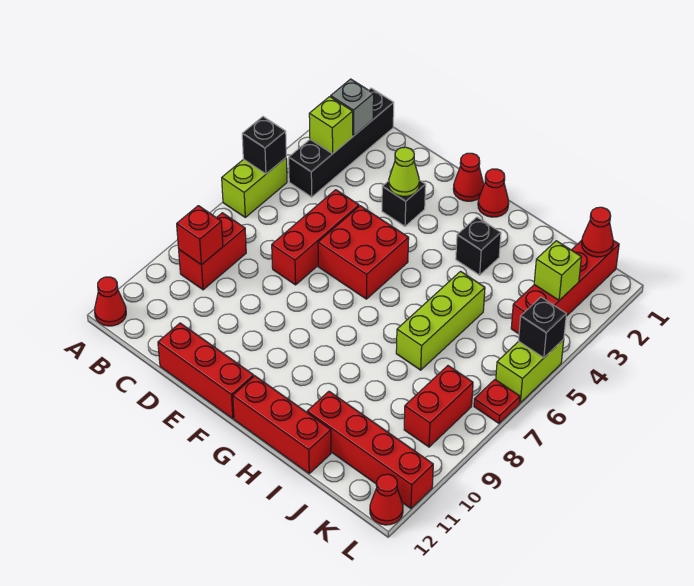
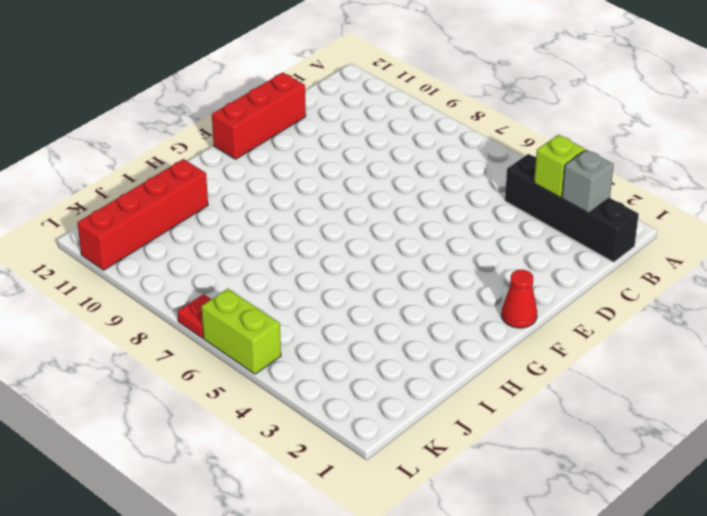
none -> lime 1x2 brick [222,158,287,217]
none -> red 1x1 cone [95,277,126,326]
none -> red 1x2 brick [179,213,246,290]

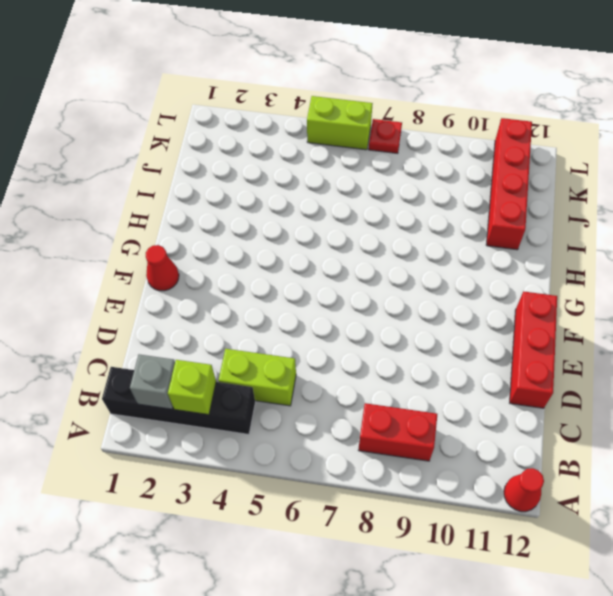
lime 1x2 brick [218,349,296,406] -> lime 1x2 brick moved to [222,158,287,217]
none -> red 1x3 brick [272,190,359,285]
none -> black 1x1 brick [382,180,426,226]
none -> red 2x2 brick [318,206,409,299]

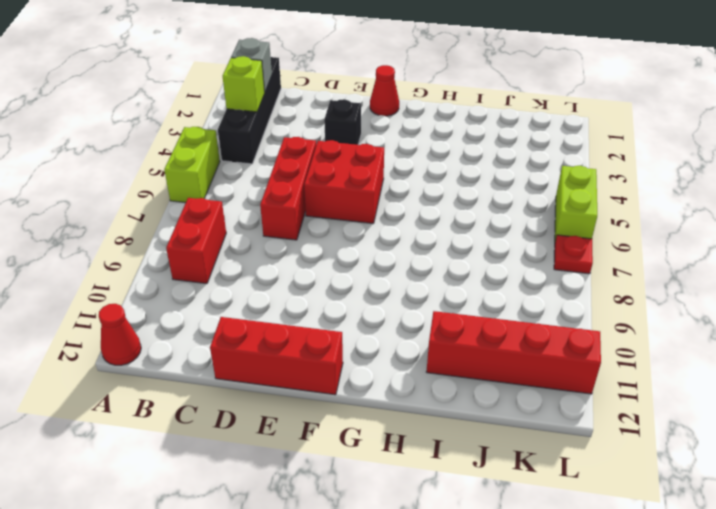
none -> red 1x1 cone [478,169,509,217]
none -> red 1x3 brick [233,376,331,473]
none -> black 1x1 brick [456,217,501,275]

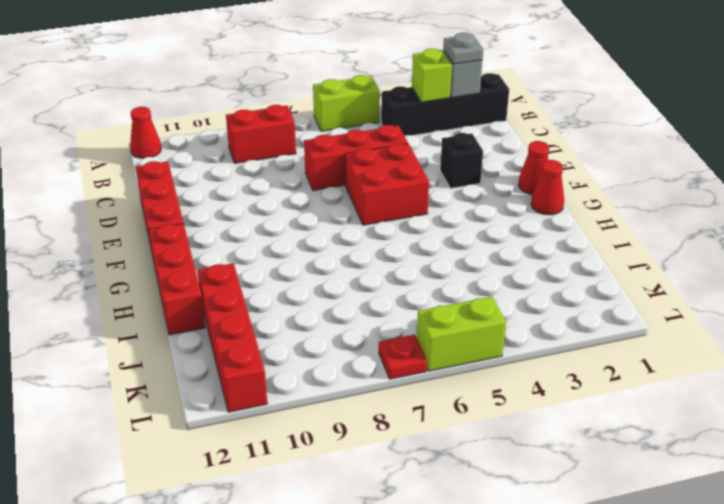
grey 1x1 plate [443,33,483,64] -> none
none -> black 1x1 brick [456,217,501,275]
none -> lime 1x3 brick [396,272,485,370]
none -> red 1x4 brick [511,240,619,334]

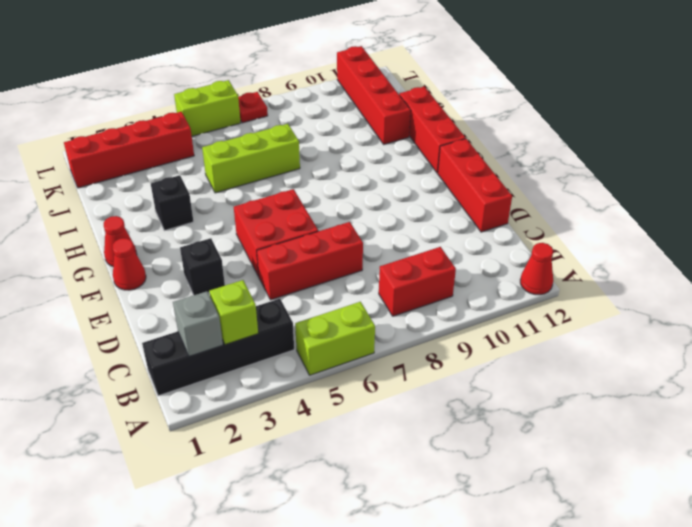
none -> red 1x2 brick [404,366,473,447]
none -> red 1x1 cone [370,474,403,525]
none -> black 1x1 brick [242,117,286,174]

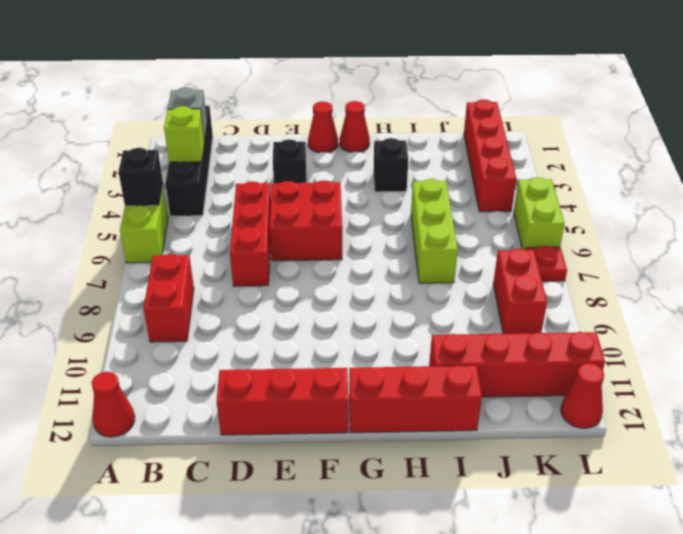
none -> red 1x1 brick [177,206,223,265]
none -> lime 1x1 cone [389,147,419,196]
none -> red 1x1 cone [582,207,613,257]

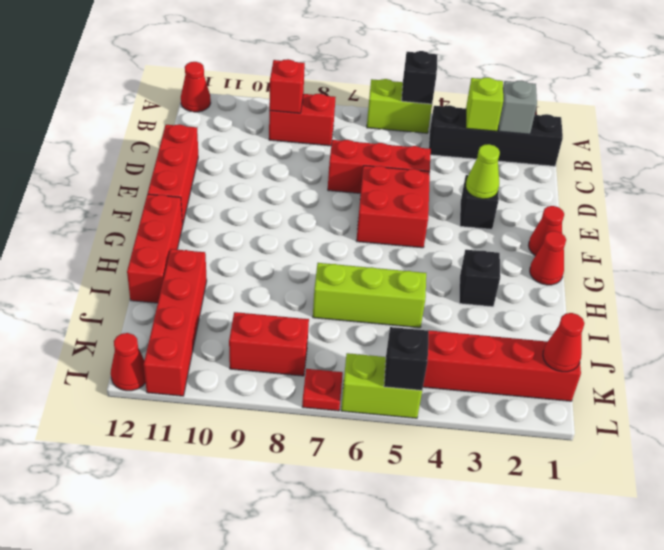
none -> lime 1x1 brick [534,241,581,300]

